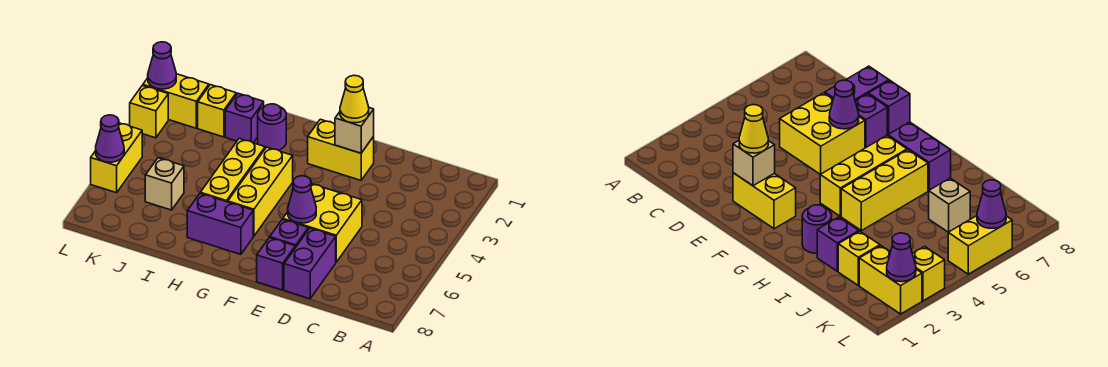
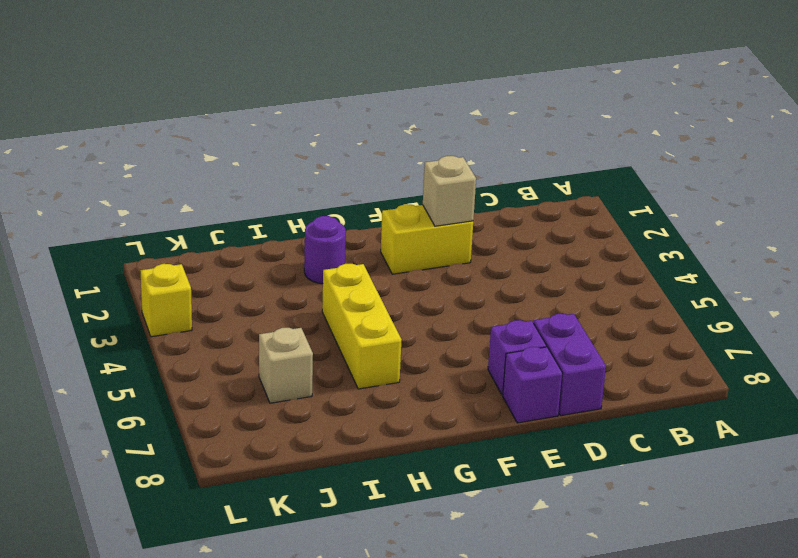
none -> yellow 2x2 brick [283,184,362,262]
none -> yellow 1x3 brick [228,147,293,236]
none -> purple 1x2 brick [187,193,253,254]

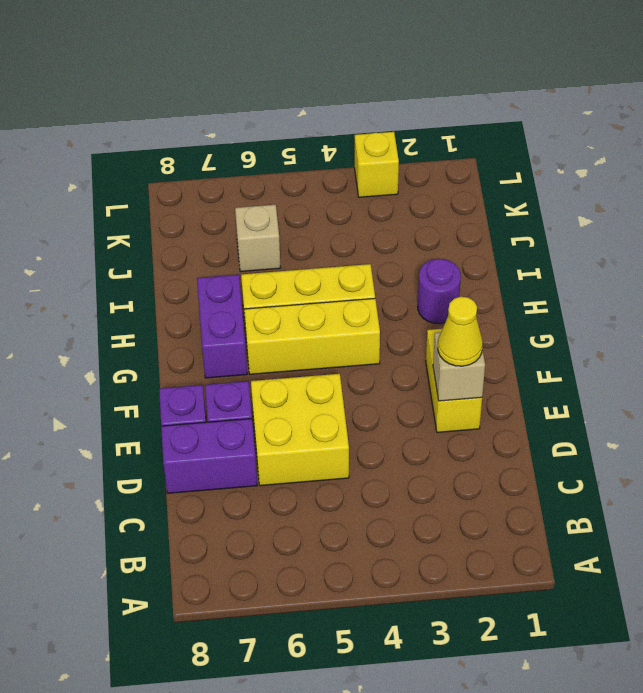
none -> purple 1x1 brick [225,93,264,143]
none -> yellow 1x1 brick [198,85,236,137]
none -> yellow 1x2 brick [143,74,209,128]

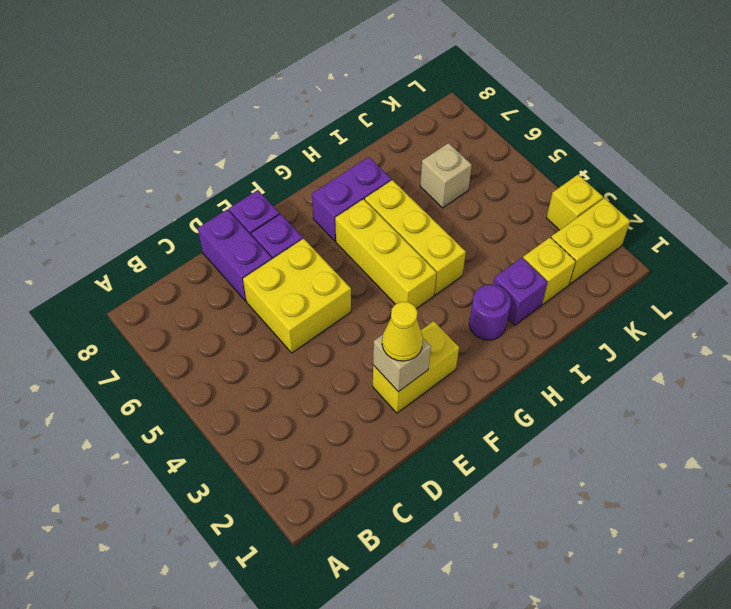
none -> yellow 1x2 brick [91,123,142,193]
none -> purple 1x1 cone [288,176,316,223]
none -> purple 1x1 cone [148,42,176,89]

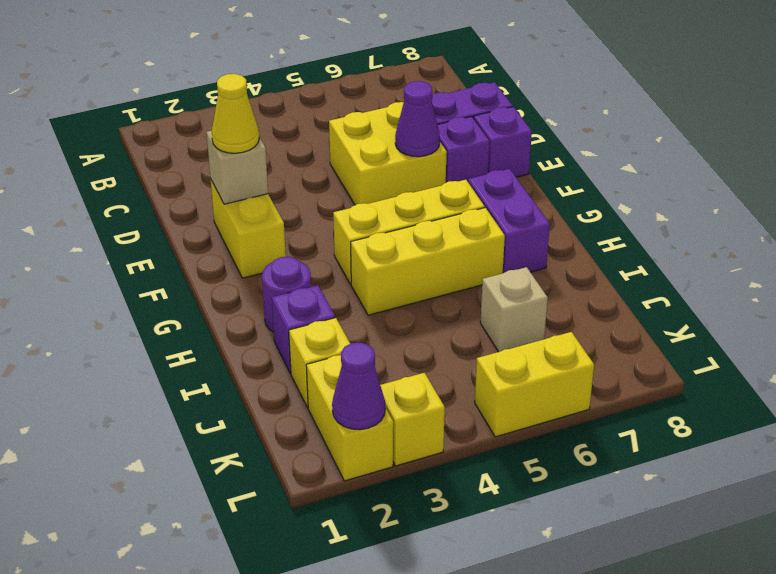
none -> purple 1x1 cone [96,115,124,162]

